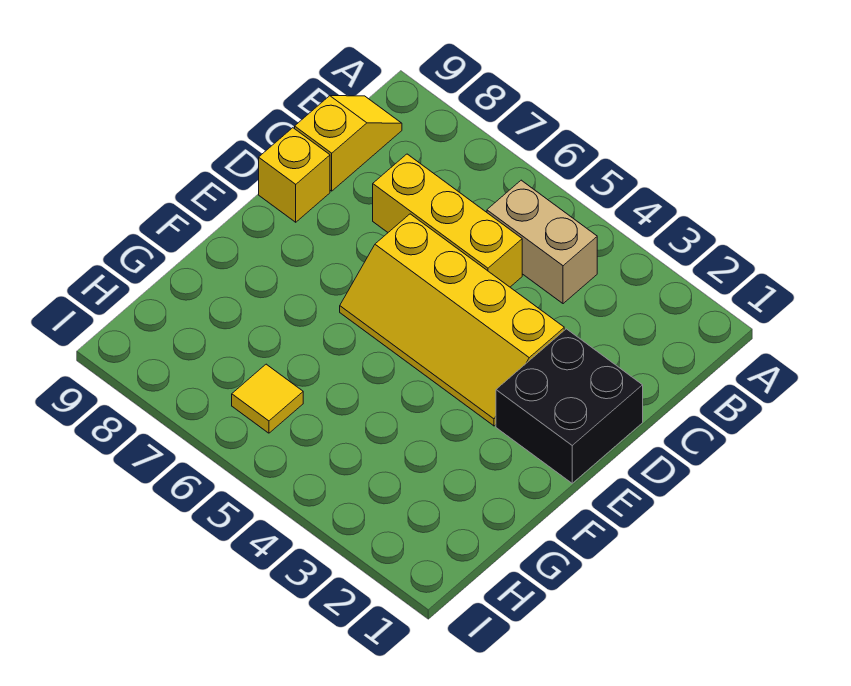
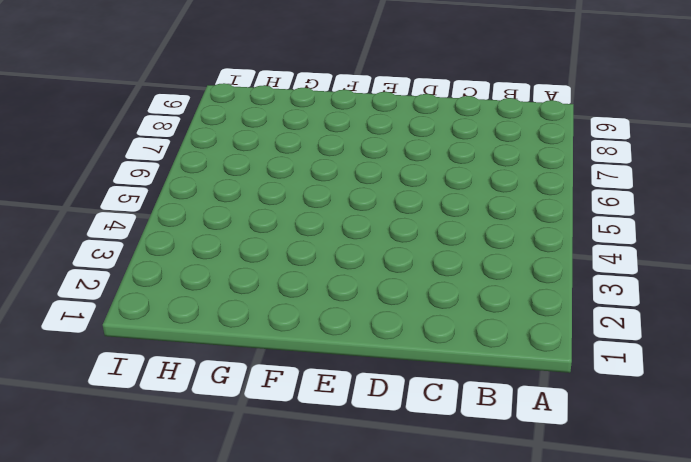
none -> tan 1x2 brick [487,180,597,304]
none -> yellow 1x2 slope [295,96,402,191]

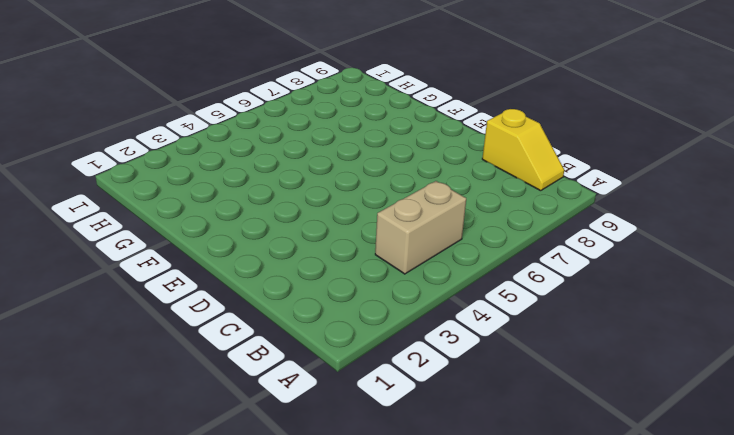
none -> yellow 1x3 brick [373,154,522,287]
none -> black 2x2 brick [496,329,643,483]

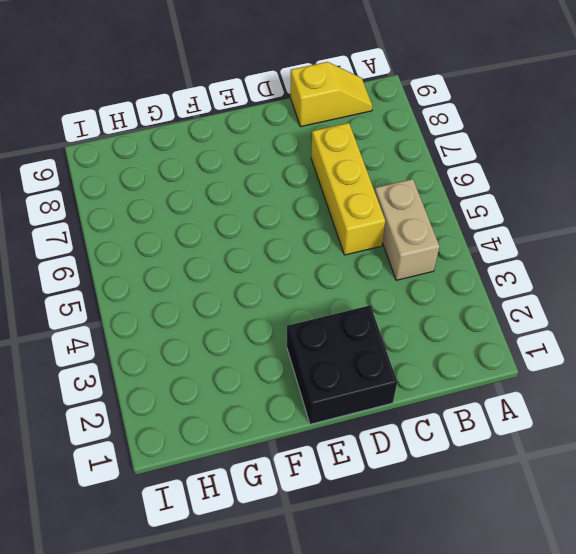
none -> yellow 2x4 slope [340,214,564,426]
none -> yellow 1x1 brick [259,128,330,222]

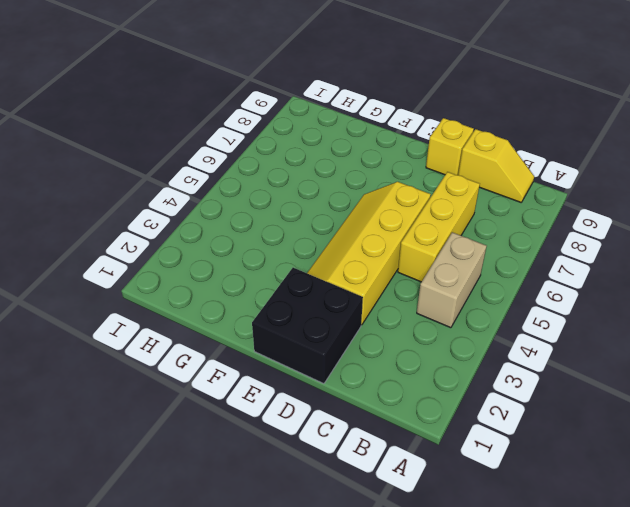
none -> yellow 1x1 tile [232,364,303,433]

